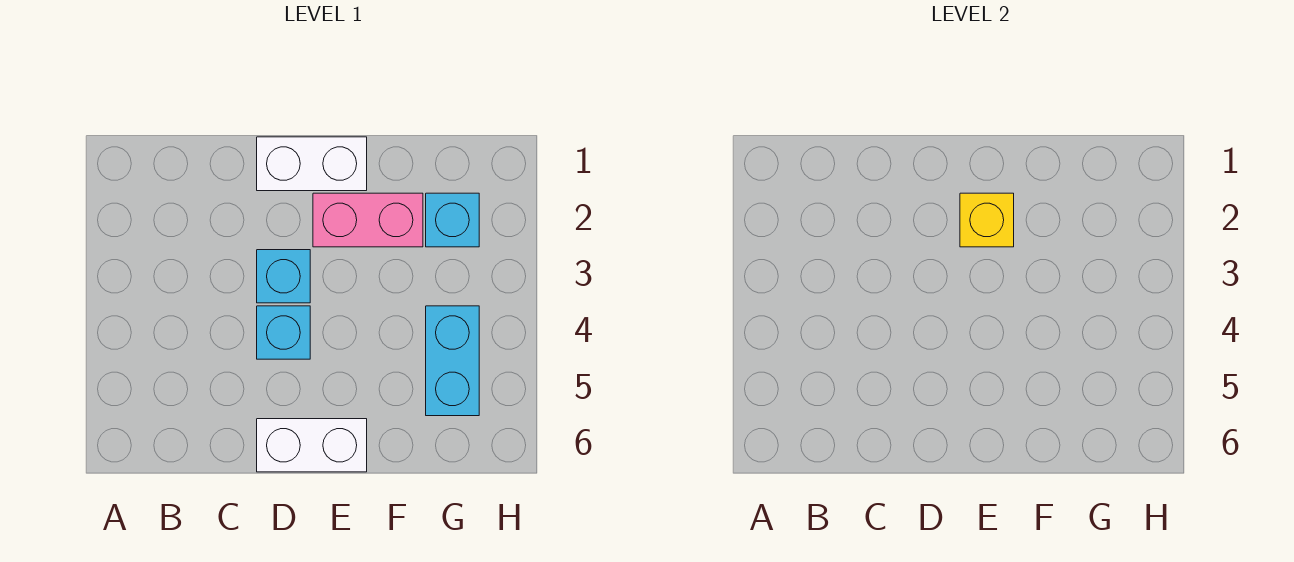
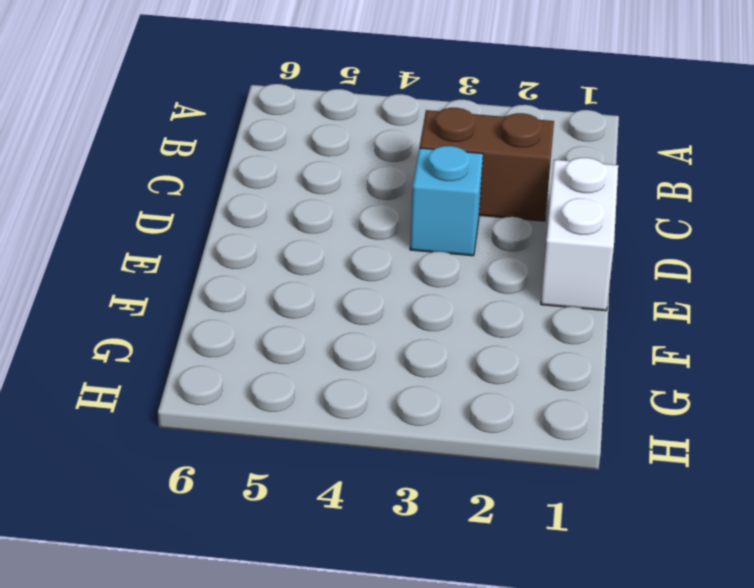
brown 1x2 brick [420,108,554,221] -> none
none -> cyan 1x1 brick [257,306,310,359]
none -> white 1x2 brick [257,419,367,472]

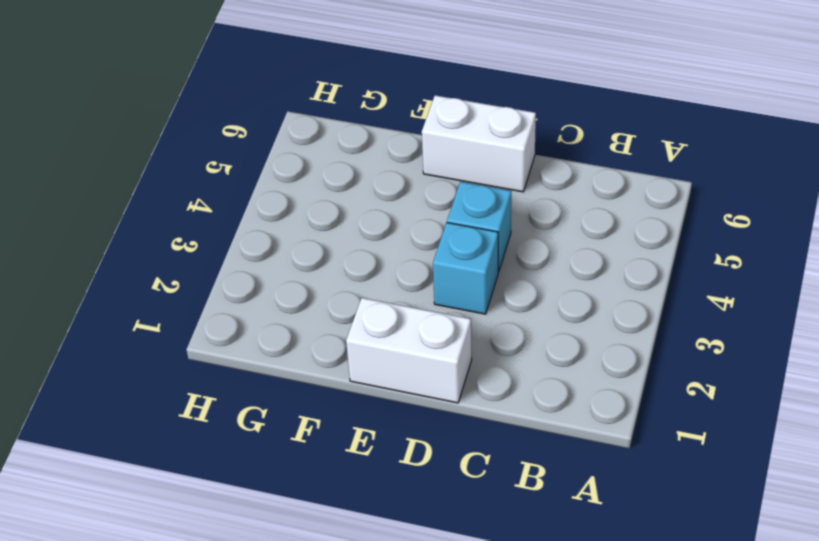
none -> pink 1x2 brick [313,193,423,247]
none -> cyan 1x1 brick [426,193,479,247]

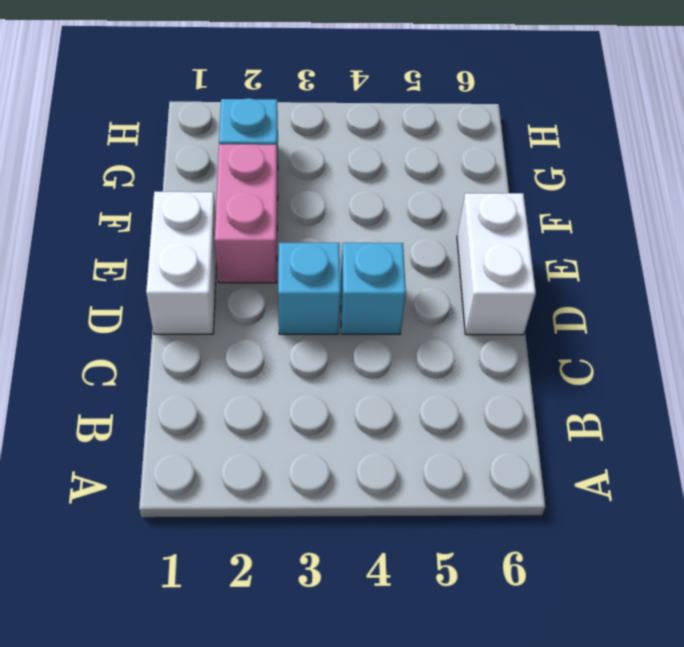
none -> cyan 1x2 brick [426,306,479,416]
none -> yellow 1x1 brick [960,193,1014,247]

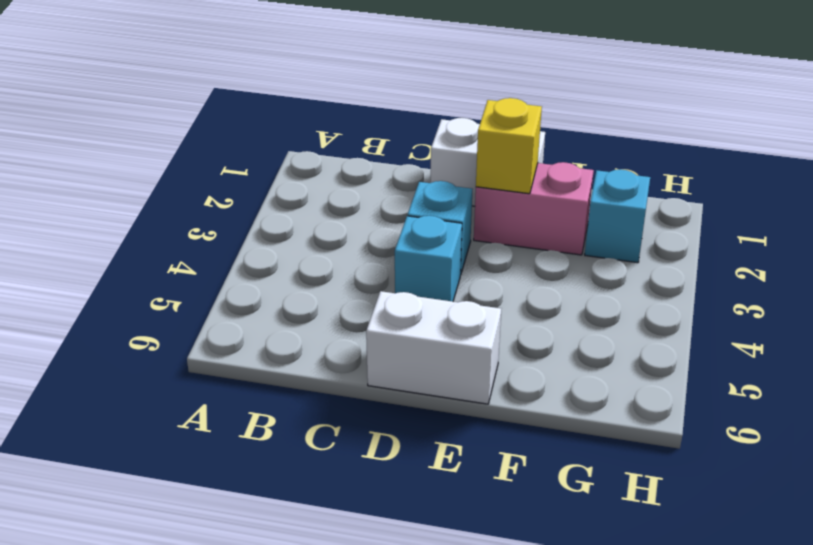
none -> cyan 1x2 brick [426,306,479,416]

